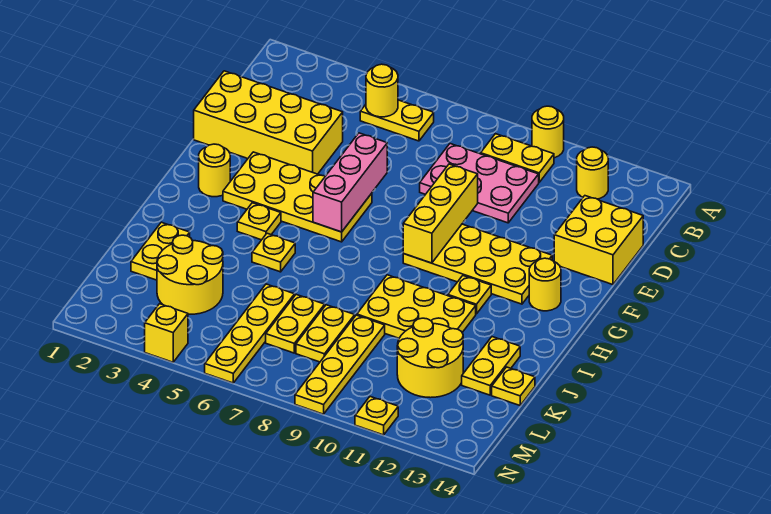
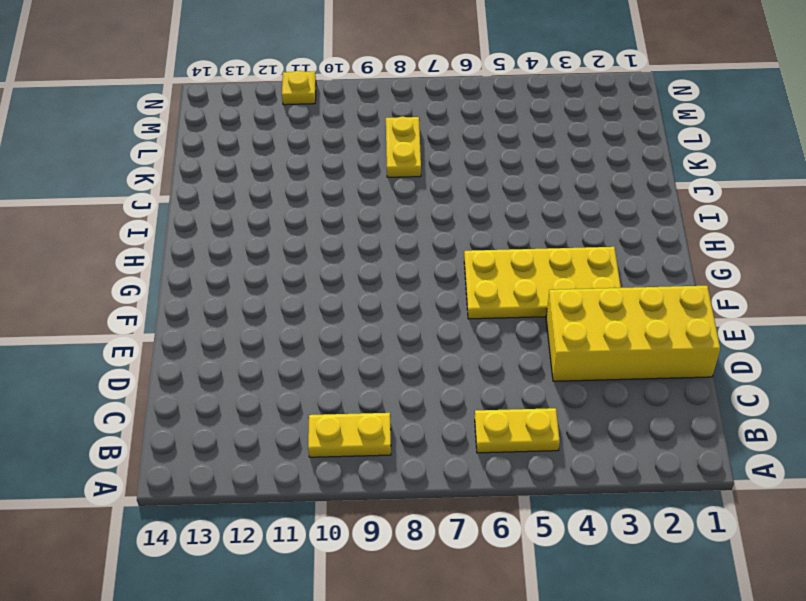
none -> yellow 1x1 round brick [532,106,564,158]
none -> yellow 1x1 round brick [577,147,608,199]
none -> pink 2x3 plate [420,144,539,223]

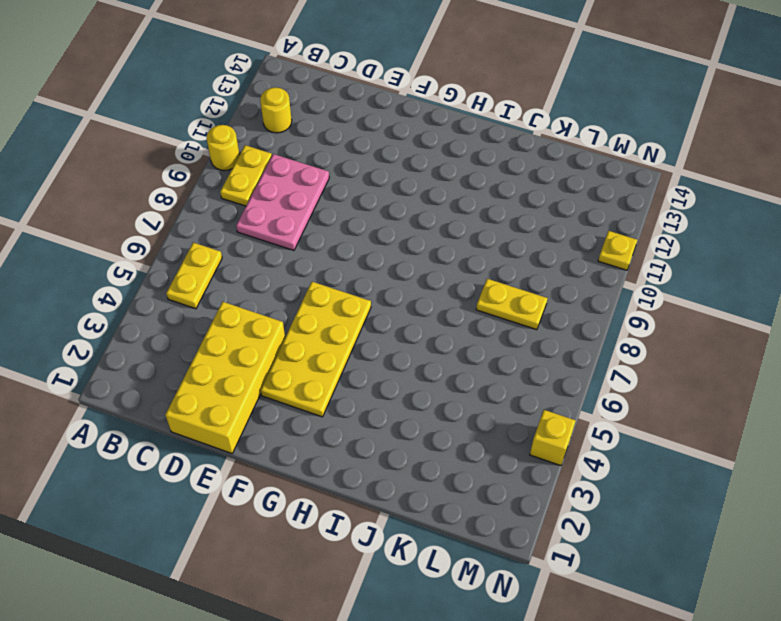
none -> yellow 2x2 brick [554,196,643,285]
none -> yellow 2x4 plate [403,224,552,304]
none -> yellow 1x1 round brick [199,144,230,197]

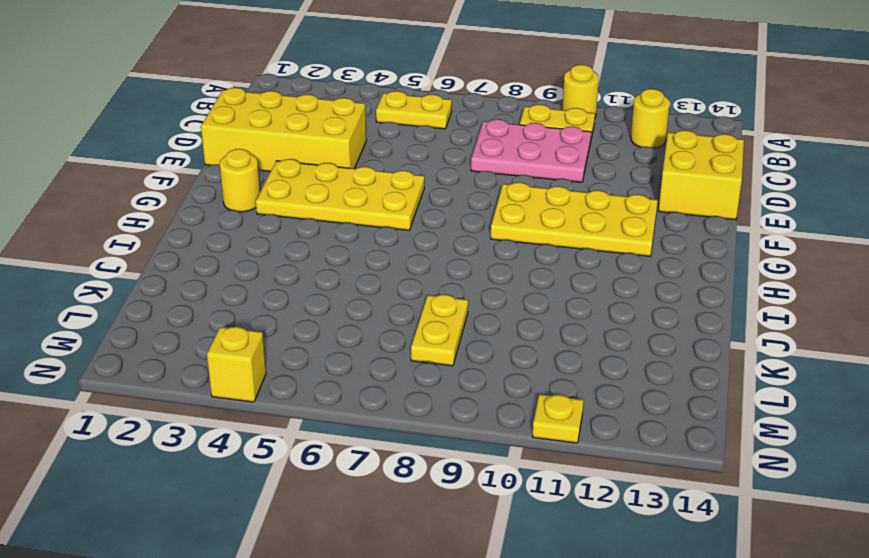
none -> yellow 1x1 round brick [529,258,561,311]
none -> yellow 1x1 plate [237,203,281,240]
none -> yellow 1x1 plate [448,276,491,314]

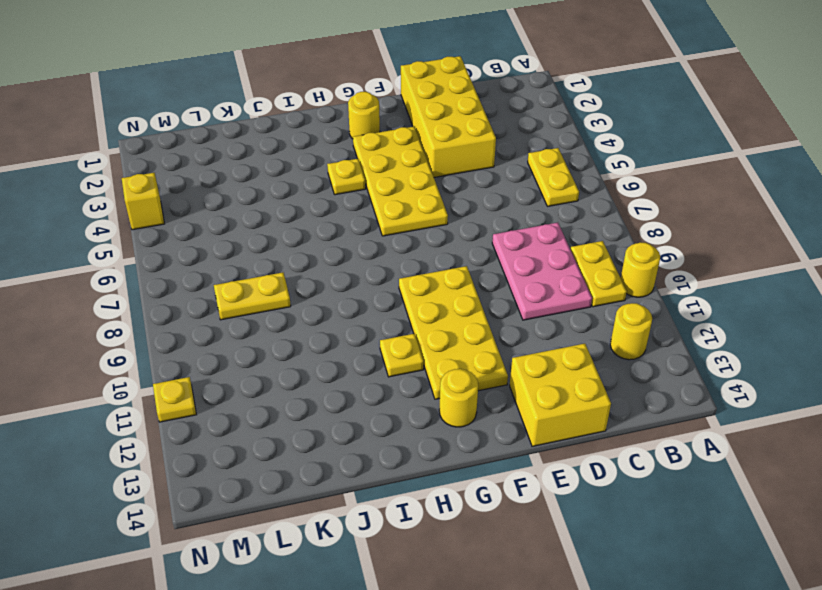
none -> yellow 1x1 plate [252,233,295,272]
none -> yellow 2x3 plate [357,275,476,338]
none -> yellow 1x2 plate [131,222,190,280]

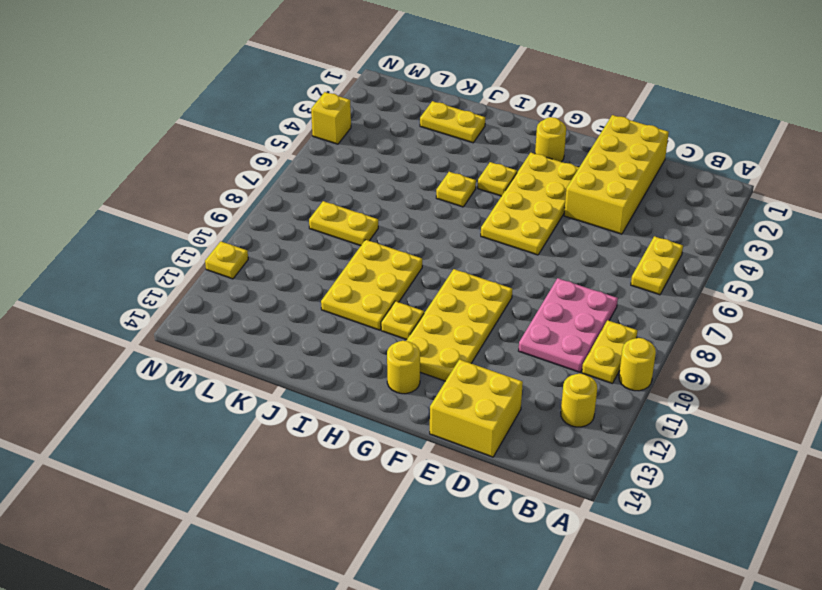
none -> yellow 1x2 plate [462,337,520,395]
none -> yellow 2x2 round brick [157,235,223,314]
none -> yellow 1x4 plate [205,284,295,383]

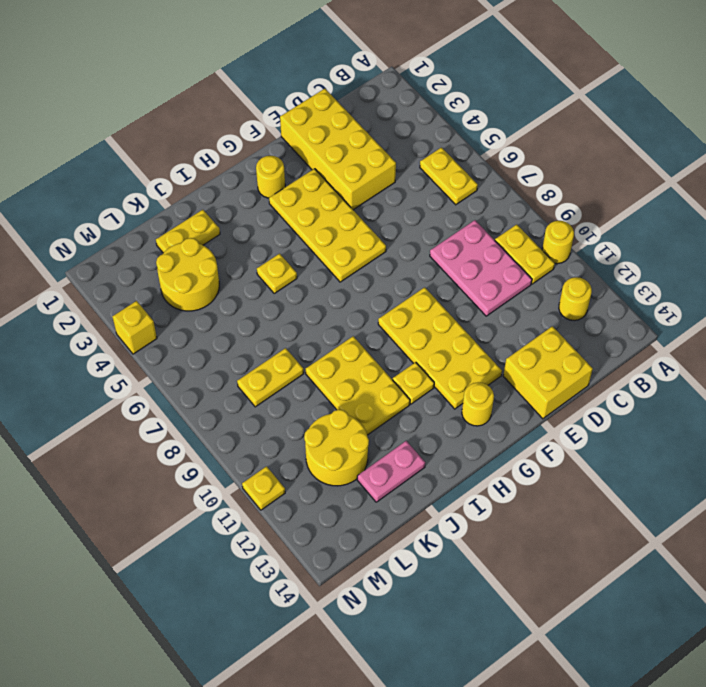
pink 1x2 plate [357,441,425,502] -> yellow 1x2 plate [462,337,520,395]
none -> yellow 1x1 plate [237,203,281,240]
none -> yellow 1x4 plate [205,284,295,383]
none -> yellow 1x2 plate [266,294,325,353]

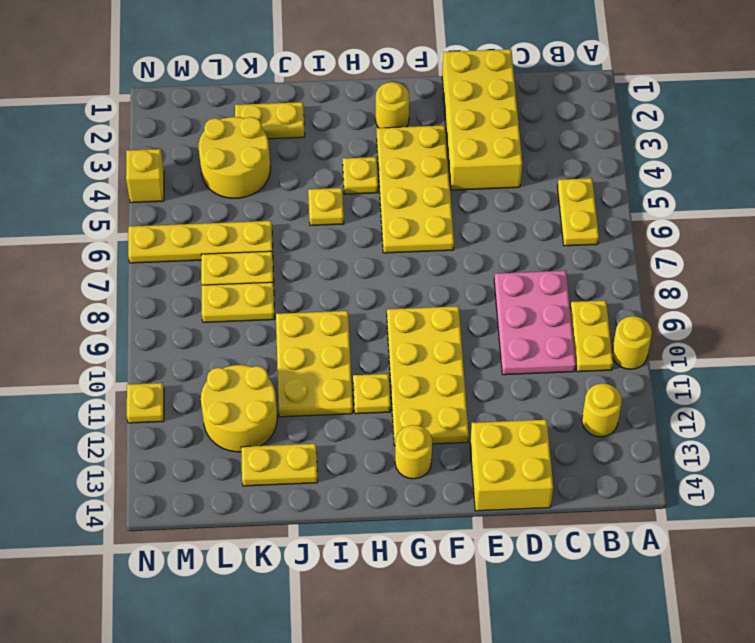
none -> yellow 1x4 plate [295,315,385,414]
none -> yellow 1x1 plate [492,367,535,406]
none -> yellow 1x1 round brick [366,64,398,117]

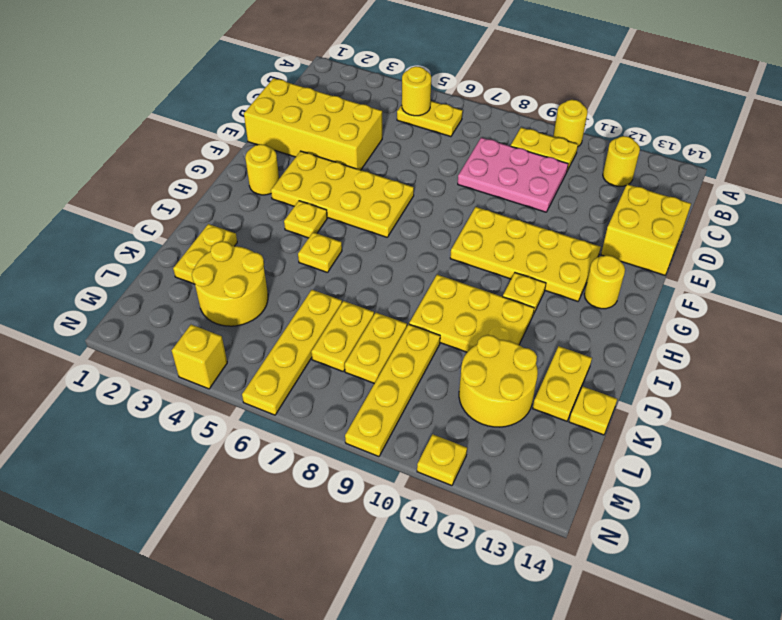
none -> pink 1x3 brick [313,133,387,232]
none -> yellow 1x3 brick [403,164,478,263]

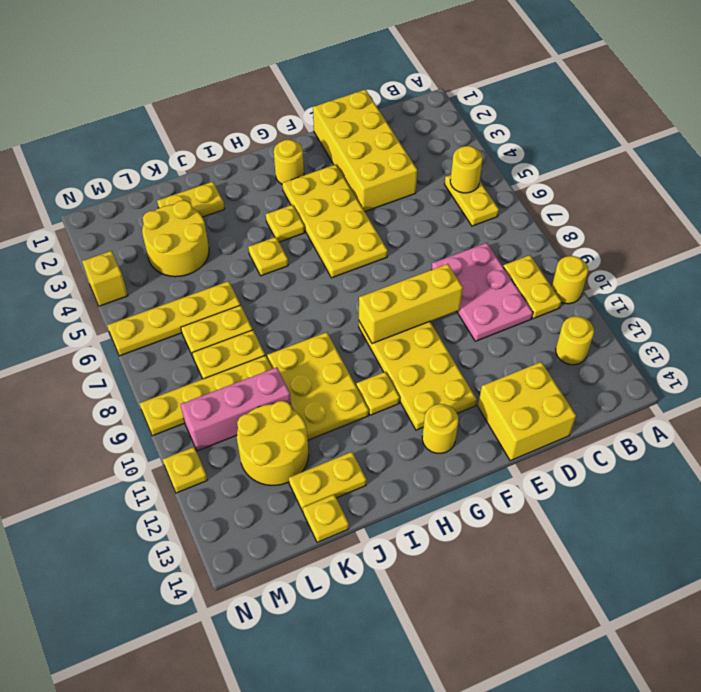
pink 1x3 brick [180,367,291,451] -> pink 1x3 brick moved to [313,133,387,232]

